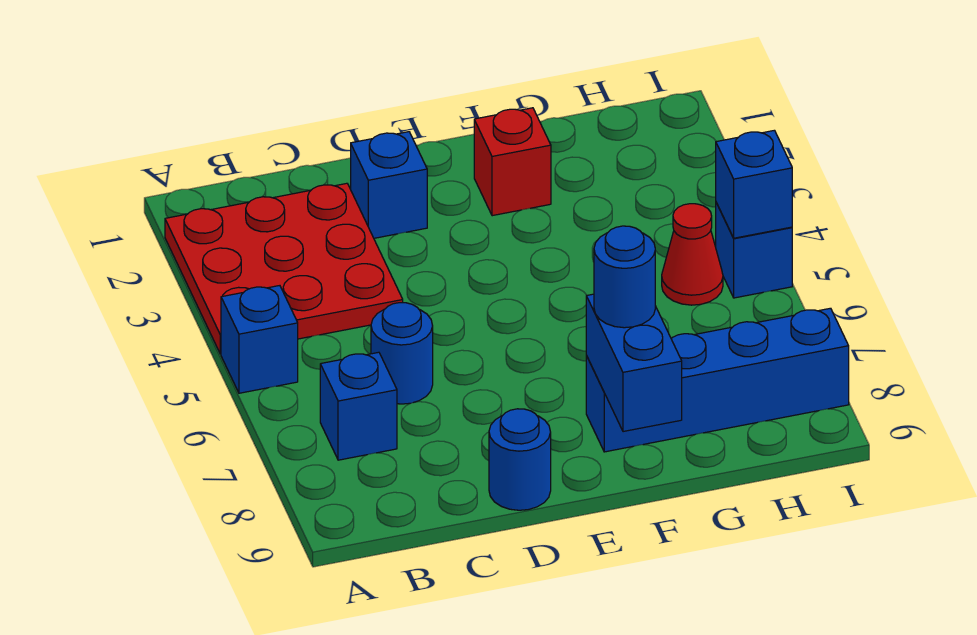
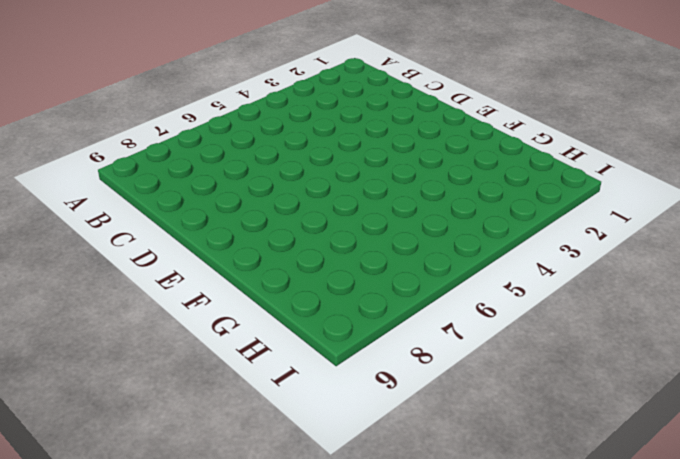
none -> red 3x3 plate [165,183,403,354]
none -> blue 1x1 brick [221,286,298,393]
none -> blue 1x1 brick [320,352,397,460]

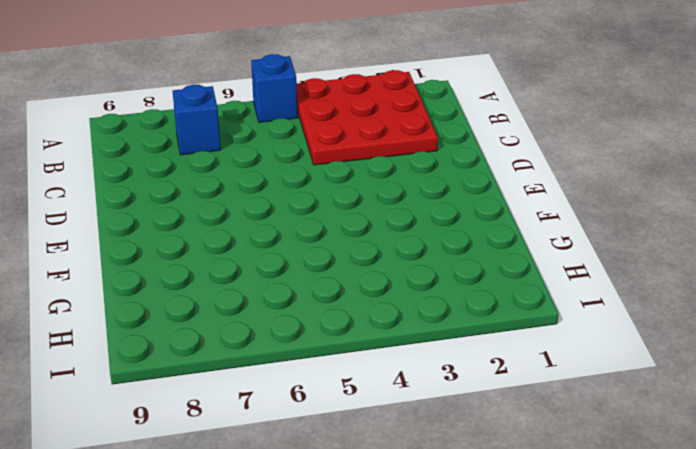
none -> blue 1x1 round brick [371,303,433,404]
none -> blue 1x1 brick [351,132,427,238]
none -> blue 1x1 round brick [489,409,551,510]

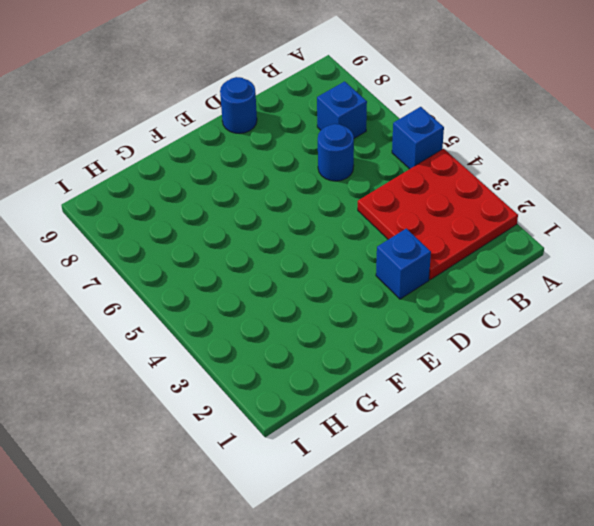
none -> red 1x1 brick [474,108,551,216]
none -> blue 1x4 brick [586,308,849,452]
none -> red 1x1 cone [662,204,723,305]

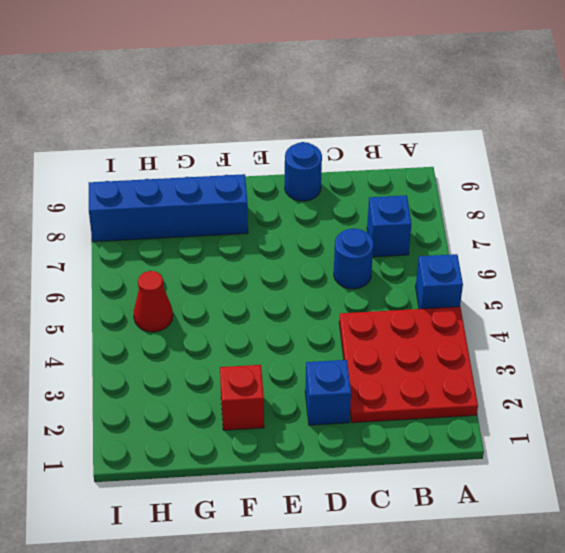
none -> blue 1x1 brick [716,203,792,298]
none -> blue 1x2 brick [586,294,682,432]
none -> blue 1x1 brick [716,130,792,238]

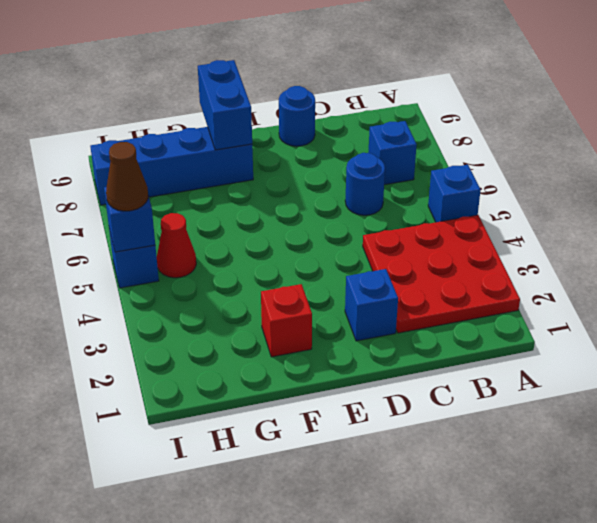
brown 1x1 cone [106,142,148,211] -> none
none -> blue 1x1 round brick [594,226,655,328]

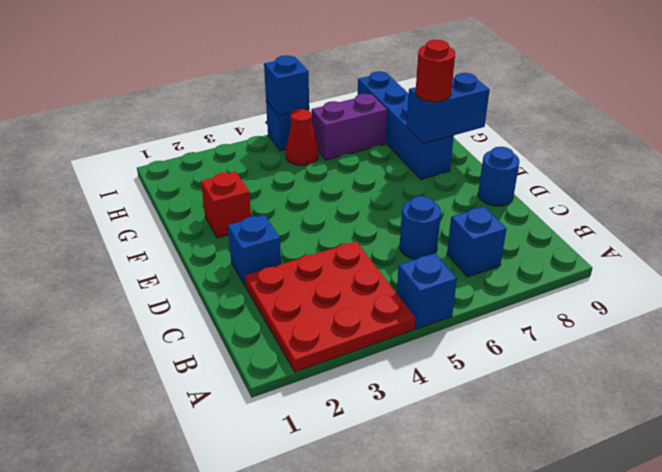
red 1x1 round brick [416,40,455,102] -> blue 1x1 round brick [594,226,655,328]
purple 1x2 brick [311,94,387,160] -> none

